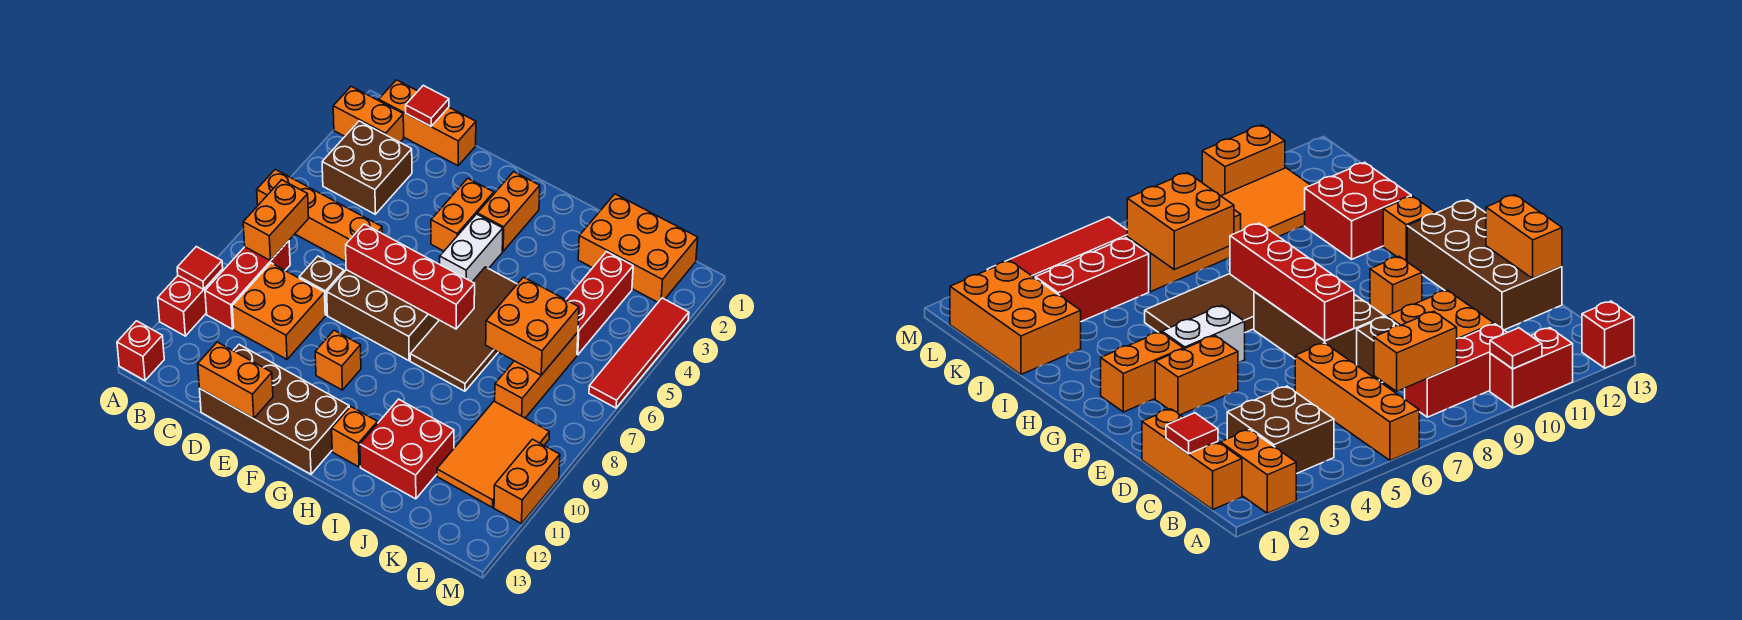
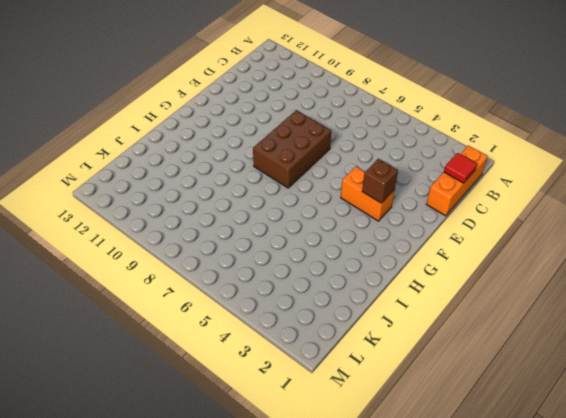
brown 1x1 brick [362,159,398,203] -> brown 1x1 brick moved to [299,256,344,315]
none -> orange 1x2 brick [333,86,404,142]
none -> orange 1x4 brick [257,169,383,262]
none -> red 1x2 brick [158,269,223,336]
none -> red 1x1 brick [117,321,164,381]

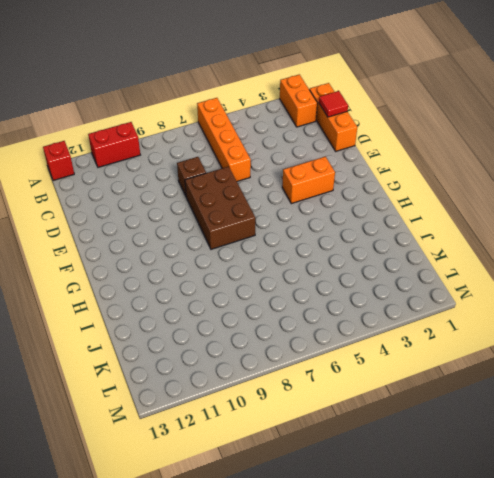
none -> brown 2x2 brick [322,121,412,214]
none -> red 1x3 brick [205,241,290,329]
none -> orange 2x2 brick [232,263,325,359]
none -> brown 2x4 brick [200,345,349,474]

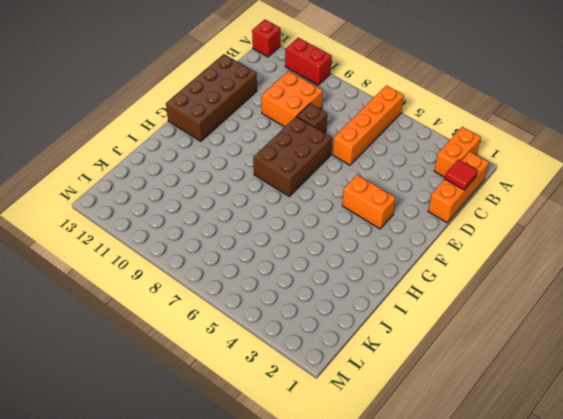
none -> brown 2x2 brick [322,121,412,214]
none -> red 1x3 brick [205,241,290,329]
none -> orange 1x1 brick [315,330,361,390]
none -> orange 1x2 brick [477,172,540,251]

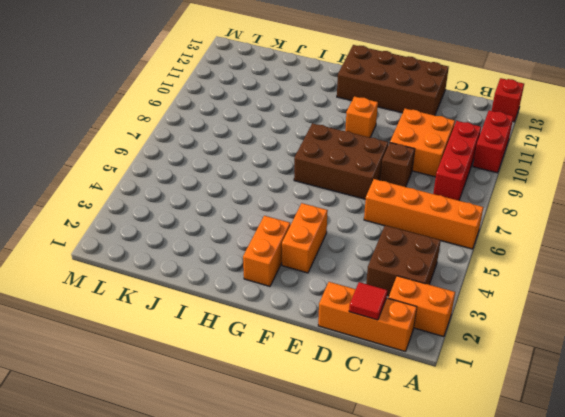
none -> white 1x2 brick [440,214,503,282]
none -> brown 2x4 tile [410,267,517,391]
none -> orange 1x1 brick [332,406,378,467]
none -> red 2x2 brick [360,399,454,499]

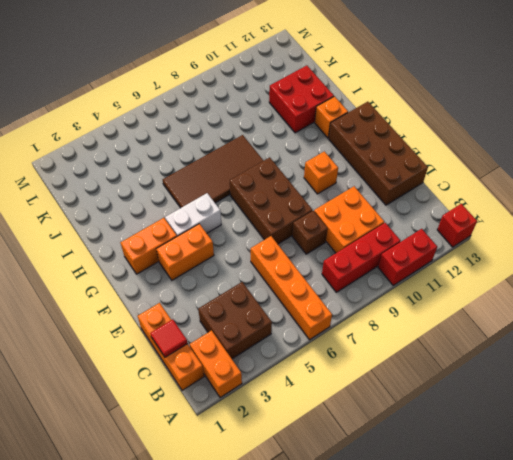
none -> orange 2x3 brick [578,194,698,302]
none -> red 1x3 brick [566,252,633,355]
none -> orange 1x3 brick [495,332,578,418]
none -> orange 2x3 tile [437,401,549,507]

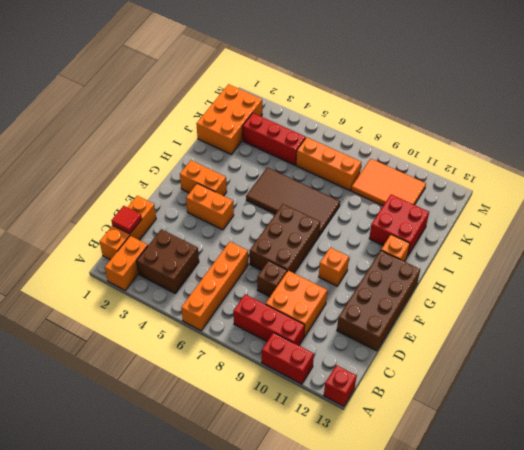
none -> white 1x2 brick [440,214,503,282]
none -> red 1x4 tile [589,298,689,408]
none -> orange 1x2 brick [494,439,560,524]
none -> red 1x1 tile [177,247,223,289]

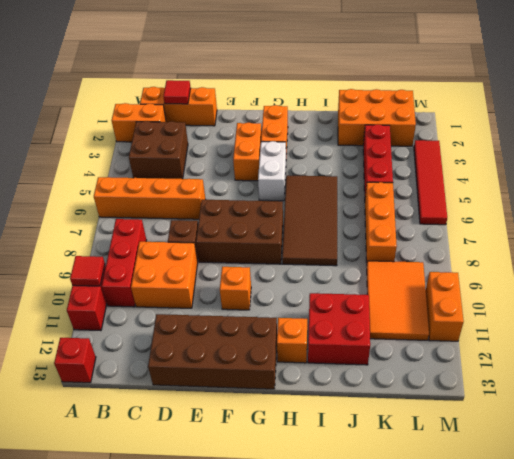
none -> orange 1x2 brick [243,180,309,261]
none -> orange 1x2 brick [198,342,273,418]
none -> red 1x4 brick [346,224,475,329]
none -> orange 2x2 brick [486,277,579,375]

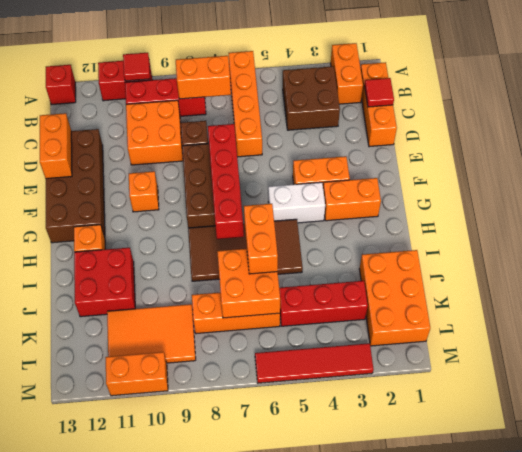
orange 1x2 brick [244,204,278,274] -> none

